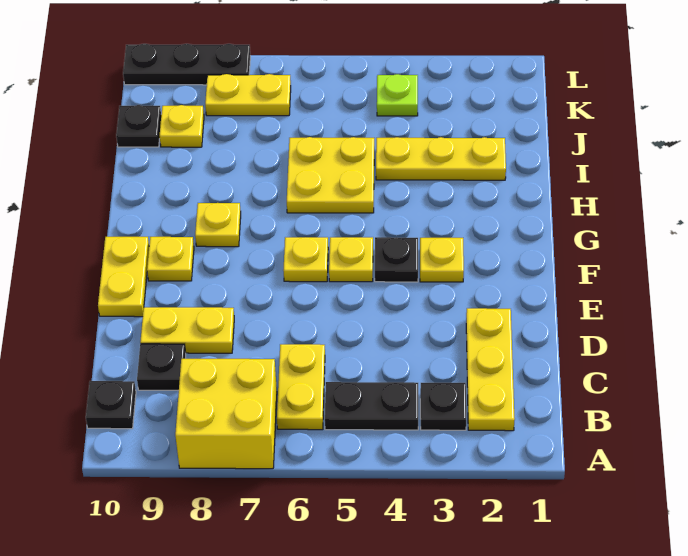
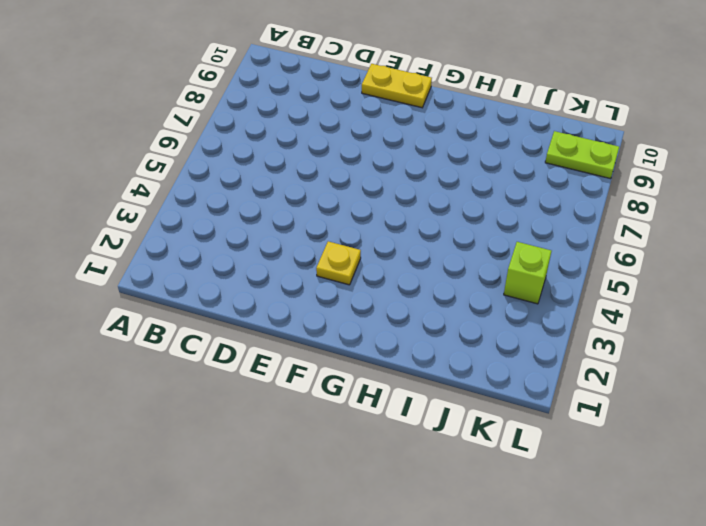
lime 1x1 brick [504,242,551,304] -> lime 1x1 plate [377,74,418,116]
lime 1x2 plate [545,131,619,179] -> black 1x3 plate [123,44,250,85]
none -> yellow 2x2 brick [175,359,277,469]
none -> yellow 1x3 plate [466,308,515,431]
none -> black 1x1 plate [420,383,466,430]

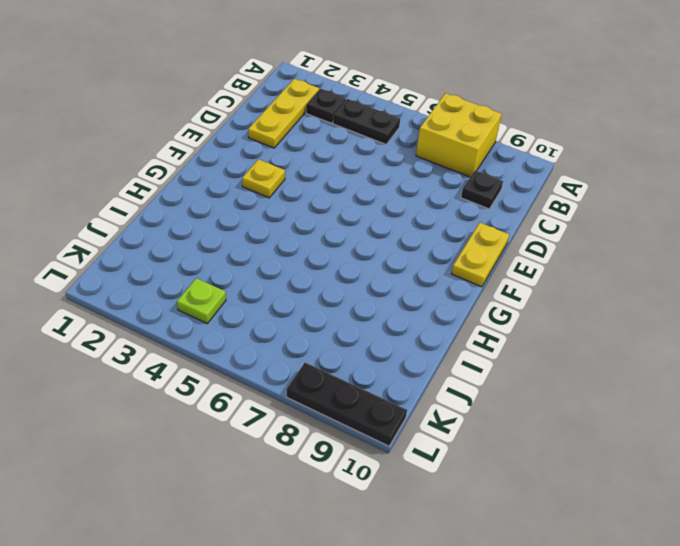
none -> yellow 1x2 plate [277,344,325,430]
none -> black 1x1 plate [86,381,136,429]
none -> yellow 1x2 plate [140,307,234,353]

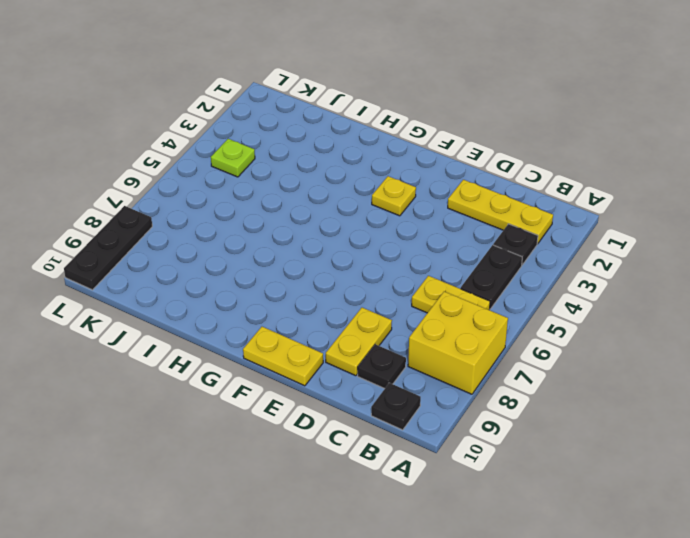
none -> black 1x1 plate [375,237,418,282]
none -> yellow 1x1 plate [329,237,373,282]
none -> yellow 1x1 plate [283,237,328,282]

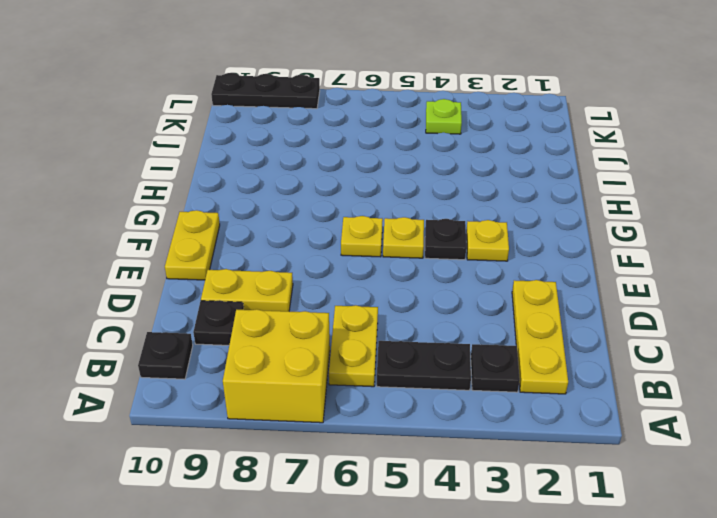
none -> yellow 1x1 plate [147,237,194,281]
none -> yellow 1x1 plate [195,203,241,247]
none -> yellow 2x2 plate [287,137,374,213]

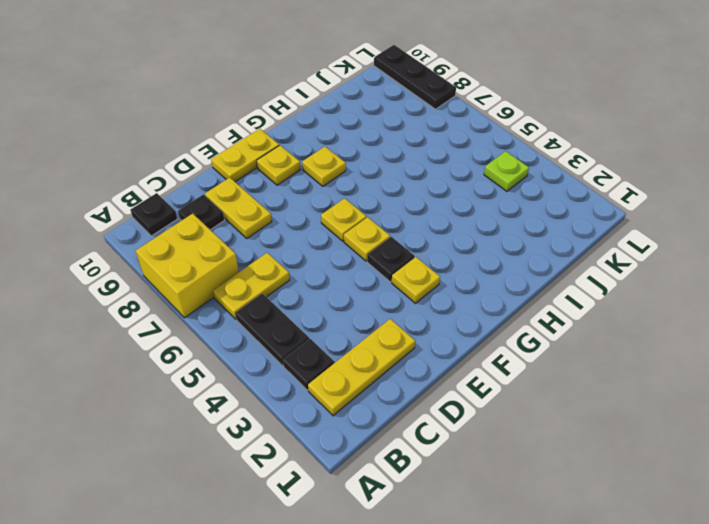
none -> yellow 2x2 plate [287,137,374,213]
none -> yellow 1x3 plate [376,137,506,180]
none -> yellow 1x1 plate [160,105,204,147]

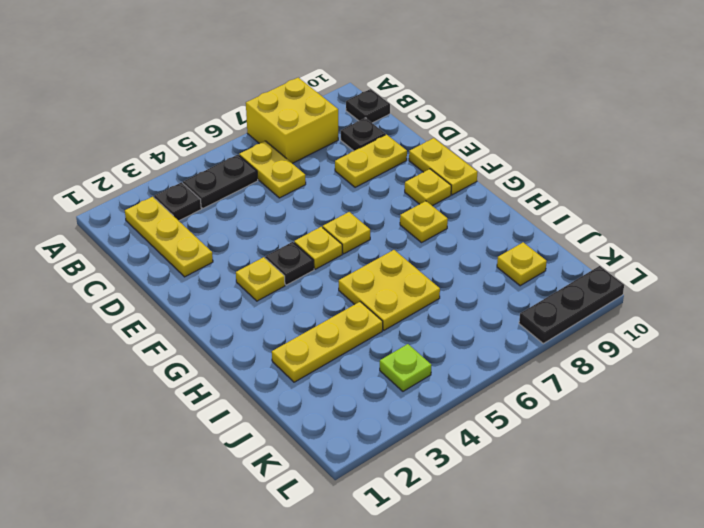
none -> black 1x1 plate [116,105,161,147]
none -> yellow 1x2 plate [205,74,291,116]

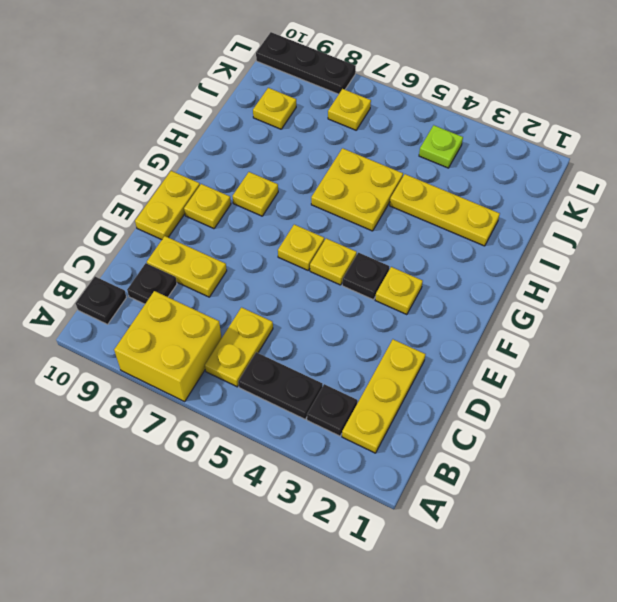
yellow 1x1 plate [328,89,371,130] -> yellow 1x2 plate [205,74,291,116]
none -> black 1x1 plate [116,105,161,147]

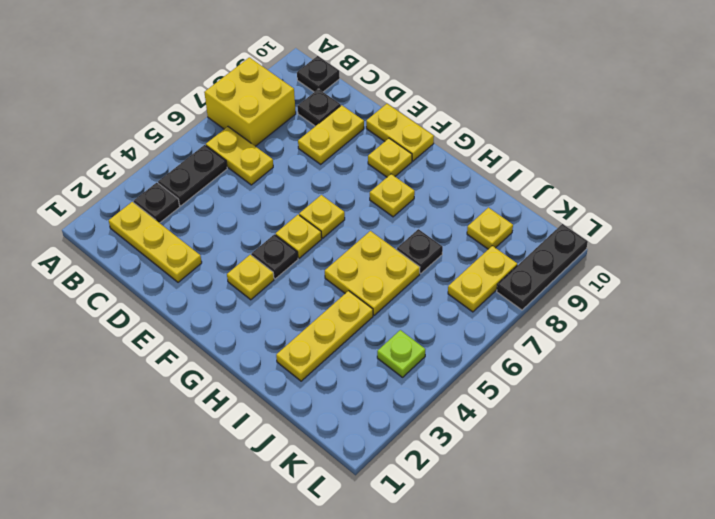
black 1x1 plate [397,229,443,273] -> black 1x1 plate moved to [116,105,161,147]

